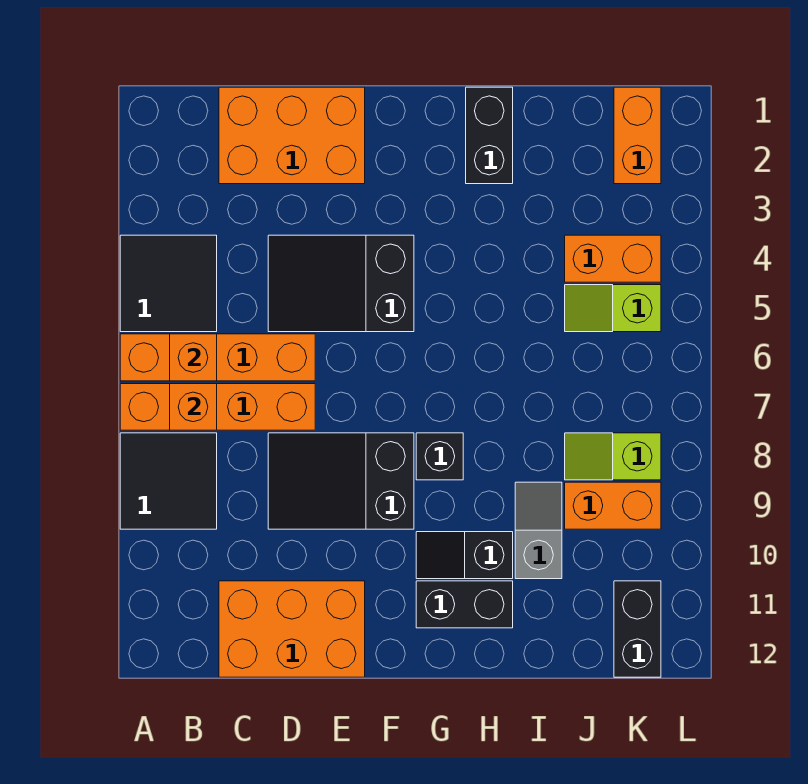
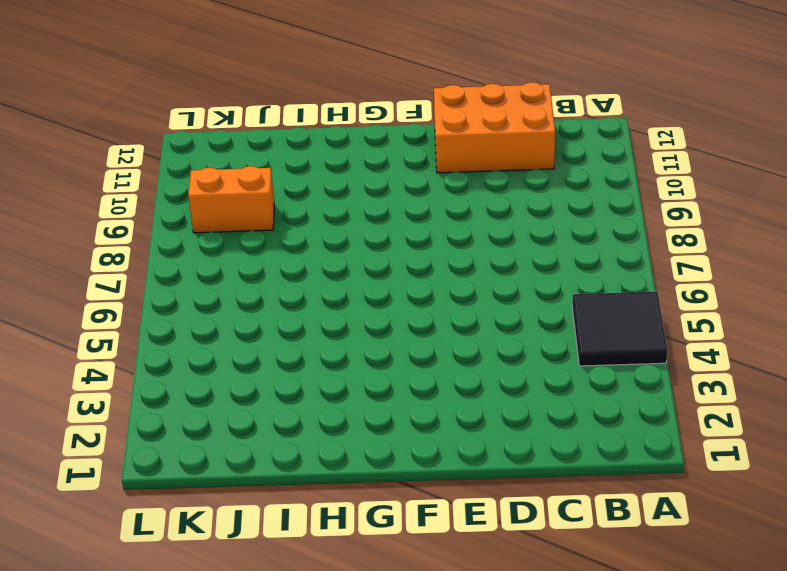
none -> orange 1x4 brick [120,334,315,381]
none -> orange 1x4 brick [120,384,315,430]
none -> black 2x2 tile [120,433,217,529]

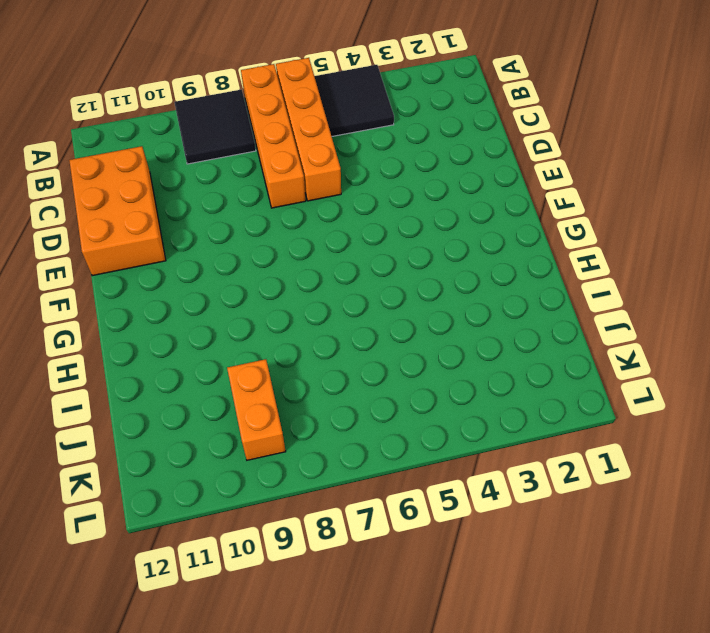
none -> orange 2x3 brick [219,87,365,184]
none -> black 2x3 slope [268,235,414,332]
none -> black 2x3 slope [268,433,414,529]

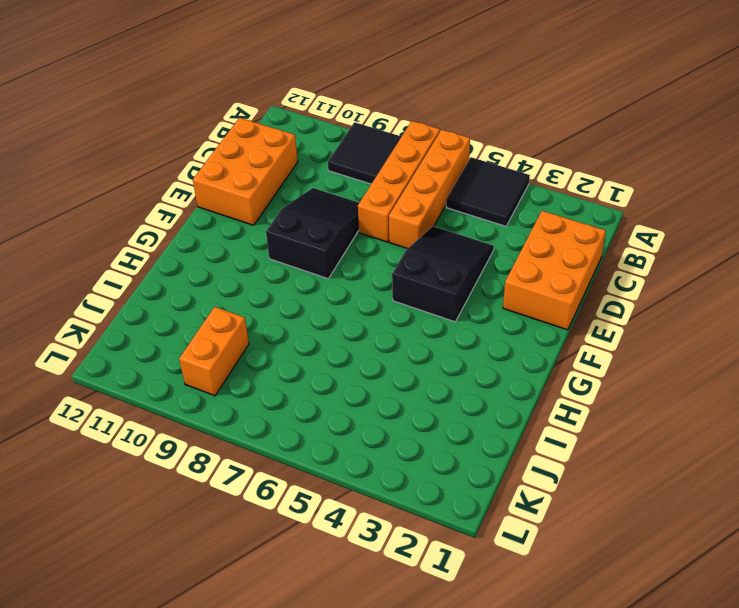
none -> black 1x1 brick [416,433,463,480]
none -> black 1x2 slope [416,532,513,579]
none -> black 1x2 brick [416,581,513,628]

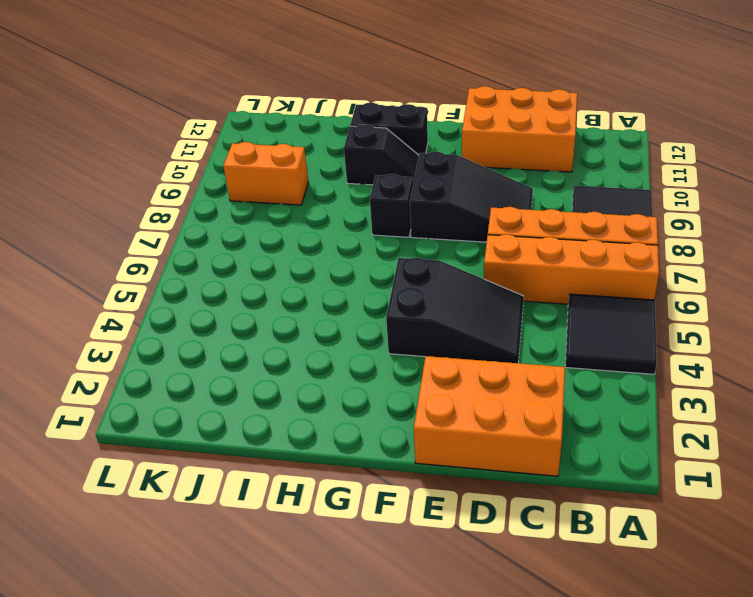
none -> black 1x2 brick [466,87,513,184]
none -> grey 1x2 slope [515,482,562,579]
none -> orange 1x2 brick [565,235,661,282]

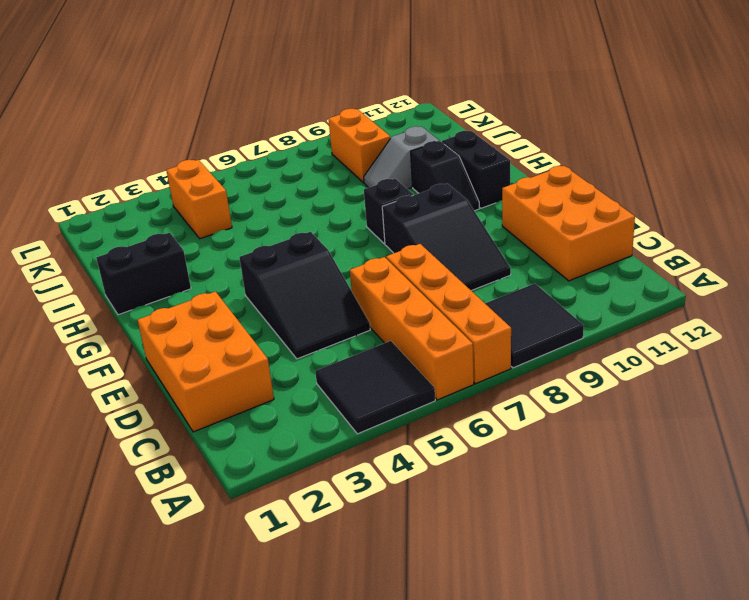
none -> lime 1x2 slope [565,285,661,332]
none -> lime 1x2 slope [565,433,661,480]
none -> orange 1x2 brick [614,87,661,184]

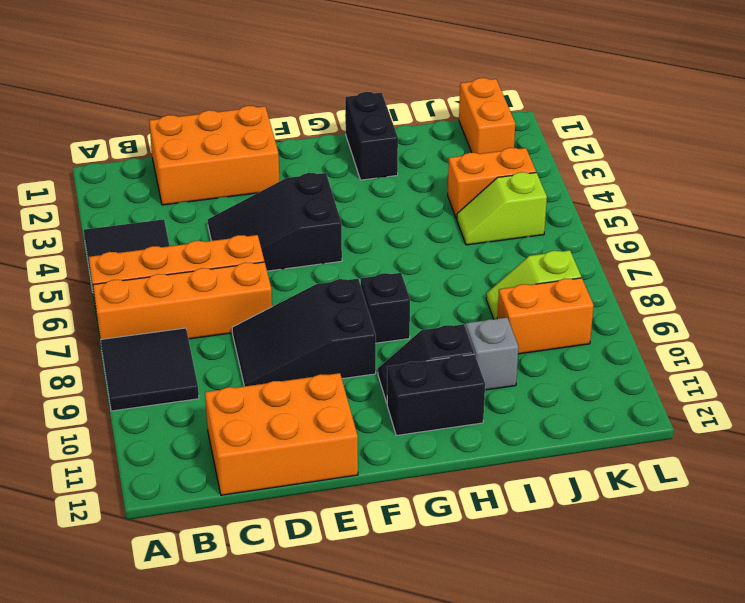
none -> black 1x2 brick [614,581,661,677]
none -> orange 1x1 brick [170,334,217,381]
none -> orange 1x1 brick [170,384,217,430]

